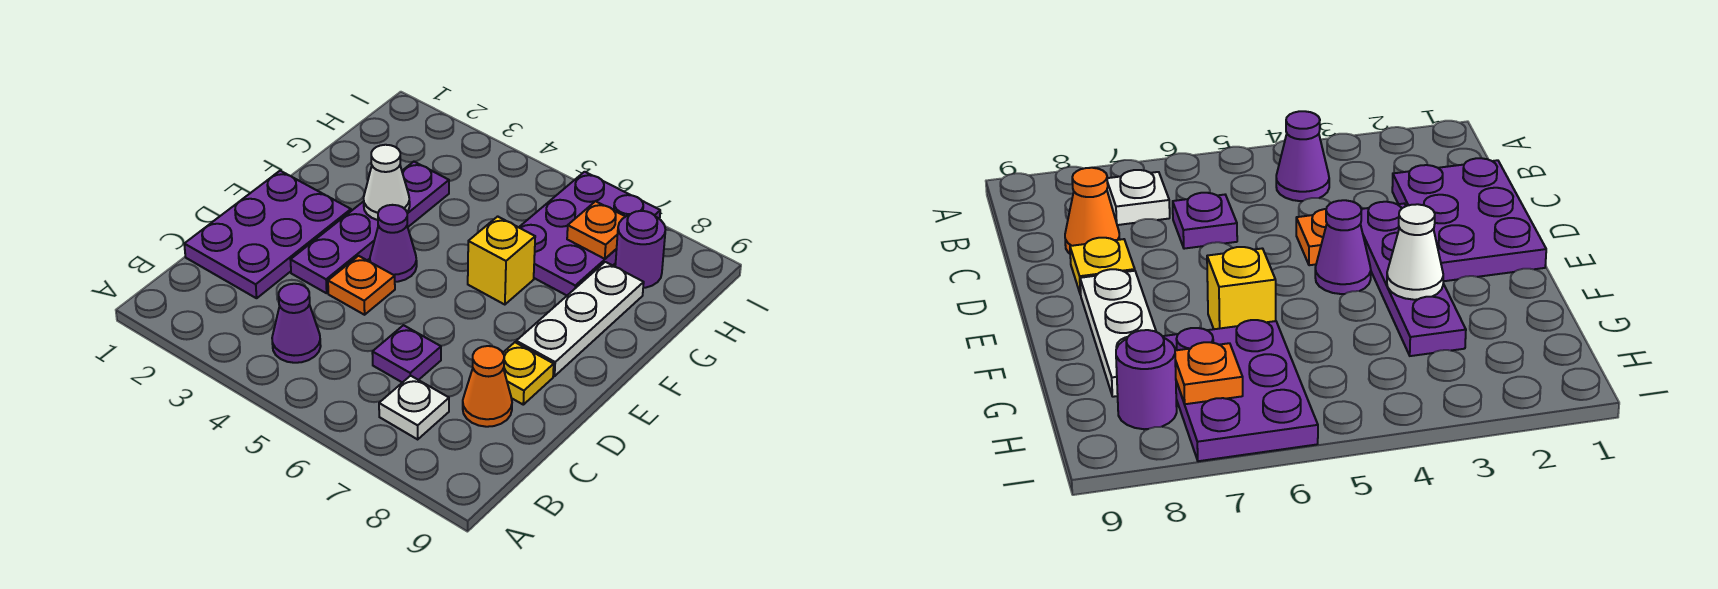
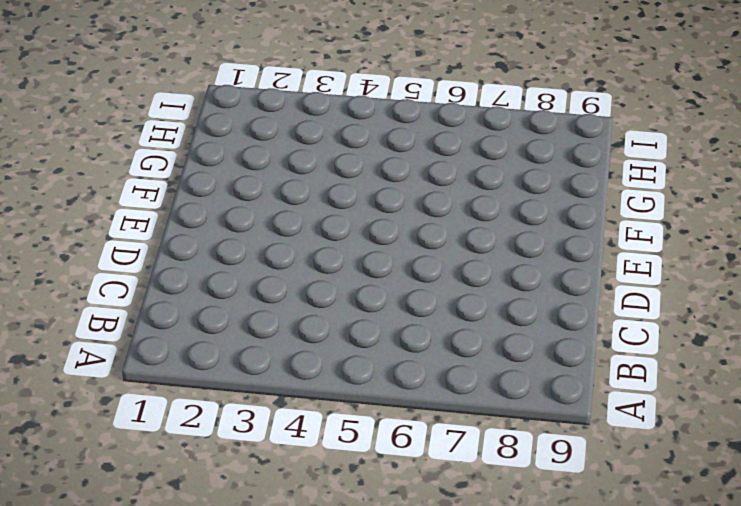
none -> purple 1x1 cone [272,284,321,363]
none -> white 1x1 plate [379,376,449,439]
none -> purple 2x3 plate [184,171,351,298]

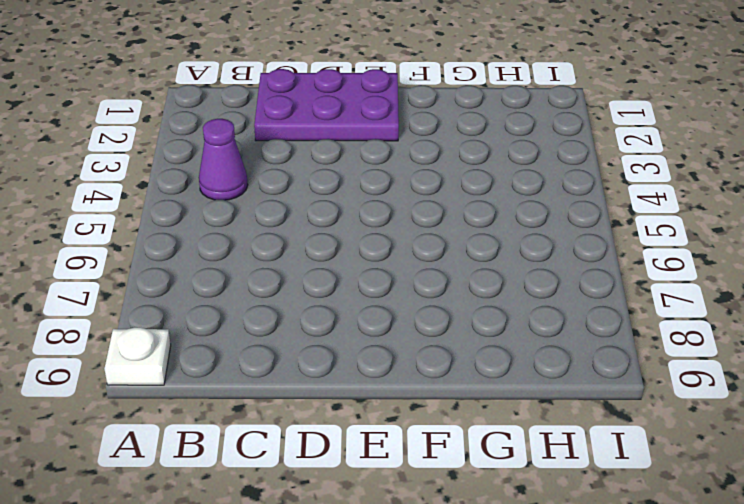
white 1x1 plate [105,327,171,385] -> white 1x1 plate moved to [379,376,449,439]
none -> purple 1x1 plate [372,325,441,383]
none -> orange 1x1 cone [463,346,512,427]
none -> purple 1x4 plate [291,162,449,293]

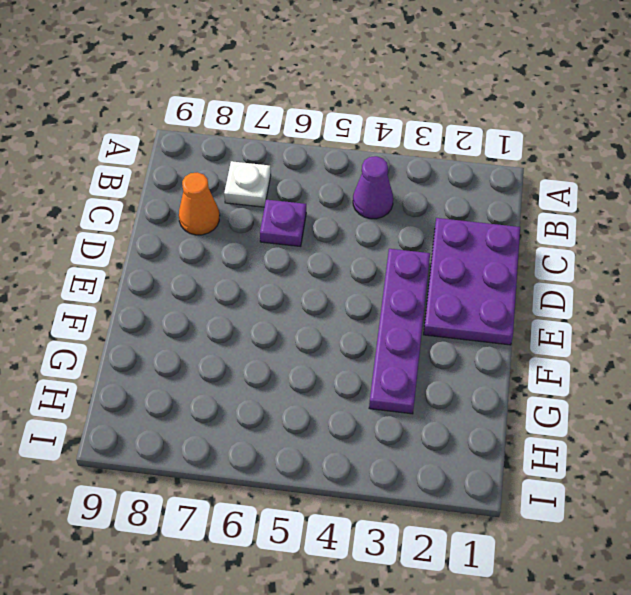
none -> orange 1x1 plate [328,256,395,315]
none -> yellow 1x1 plate [503,342,554,405]
none -> purple 1x1 cone [370,205,417,282]

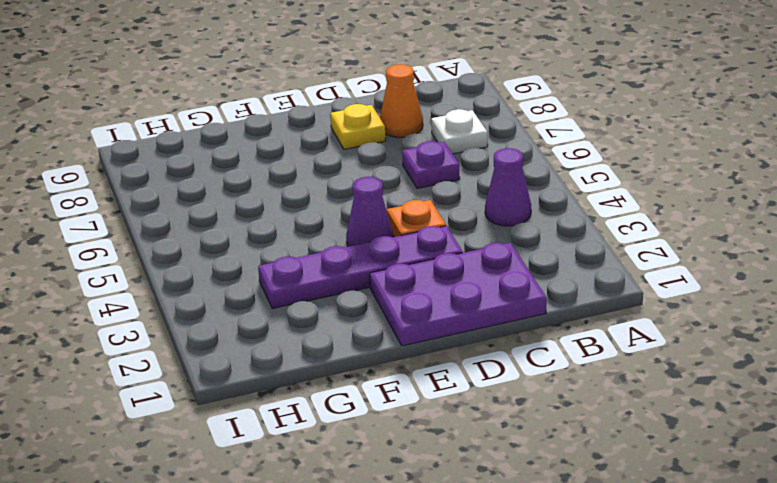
none -> white 1x3 plate [516,262,644,376]
none -> yellow 1x1 brick [468,216,535,305]
none -> purple 2x3 plate [519,172,660,295]

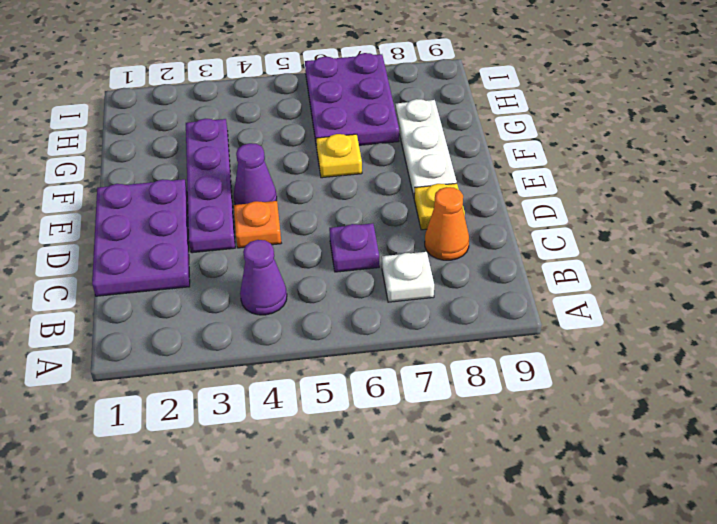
yellow 1x1 plate [316,134,362,178] -> yellow 1x1 brick [468,216,535,305]
none -> purple 1x1 round brick [615,211,666,288]
none -> white 1x1 cone [364,145,410,220]
none -> orange 1x1 plate [567,201,626,259]

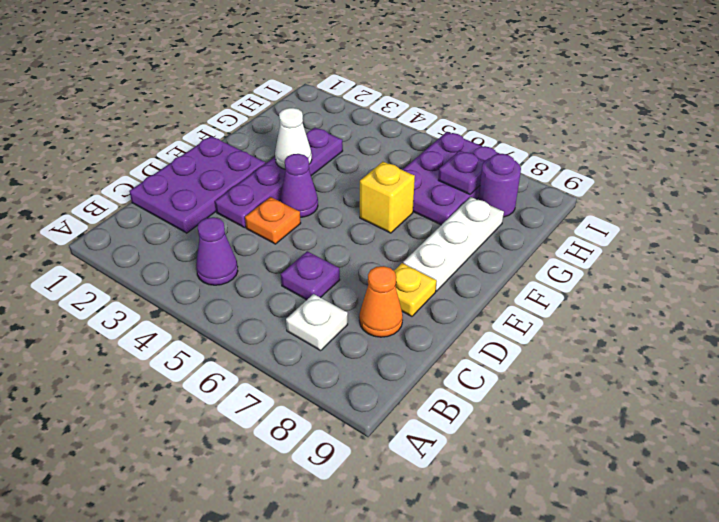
purple 1x1 plate [438,151,484,194] -> orange 1x1 plate [567,201,626,259]

